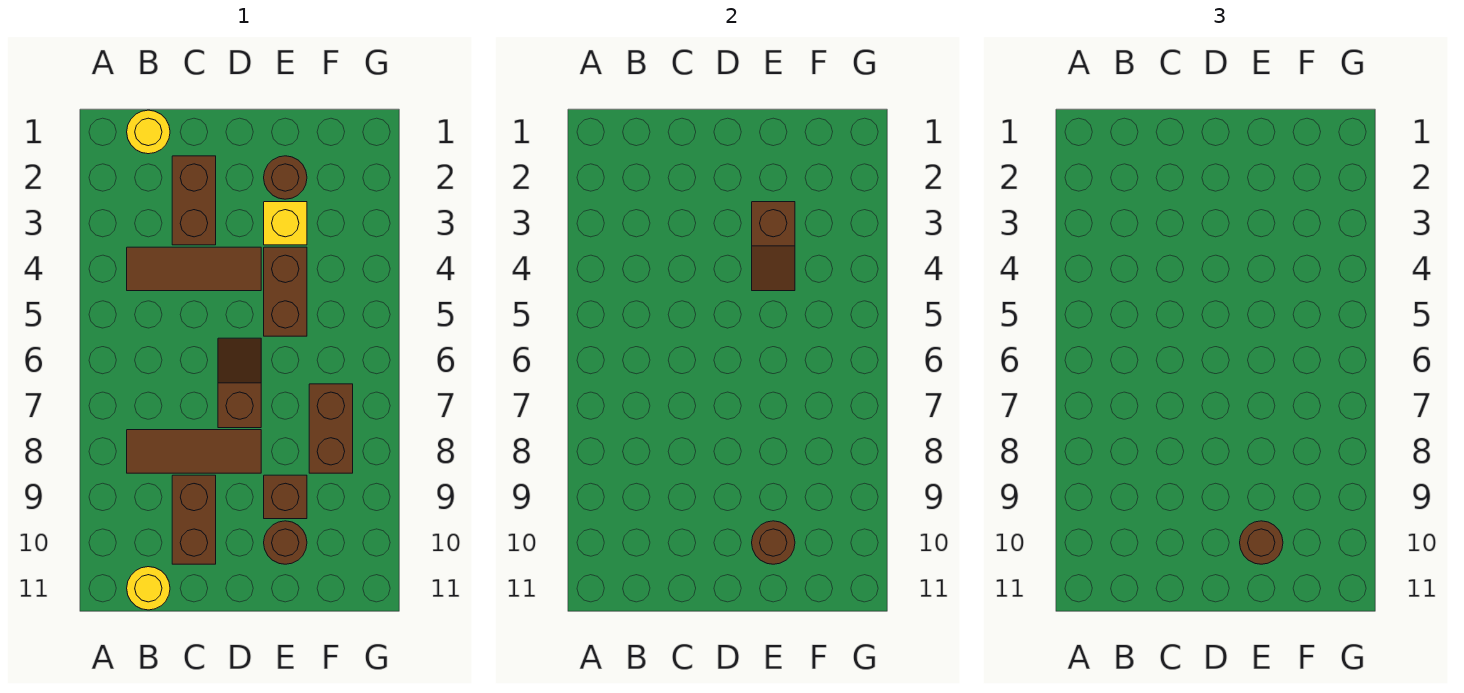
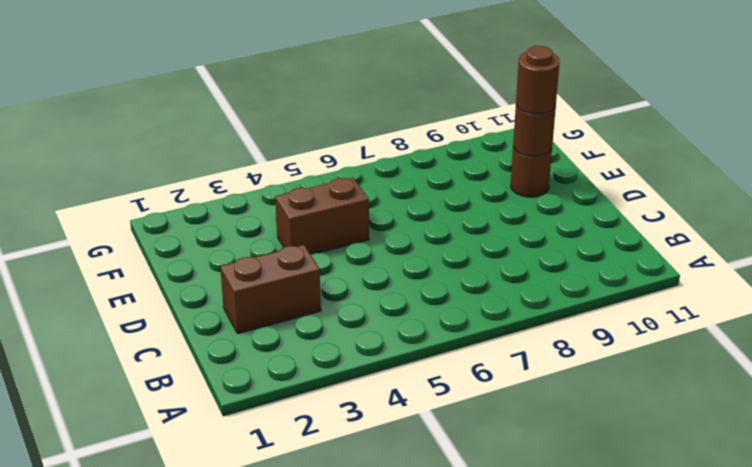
none -> yellow 1x1 round brick [127,110,170,154]
none -> brown 1x3 tile [127,247,261,291]
none -> brown 1x3 tile [127,430,261,473]

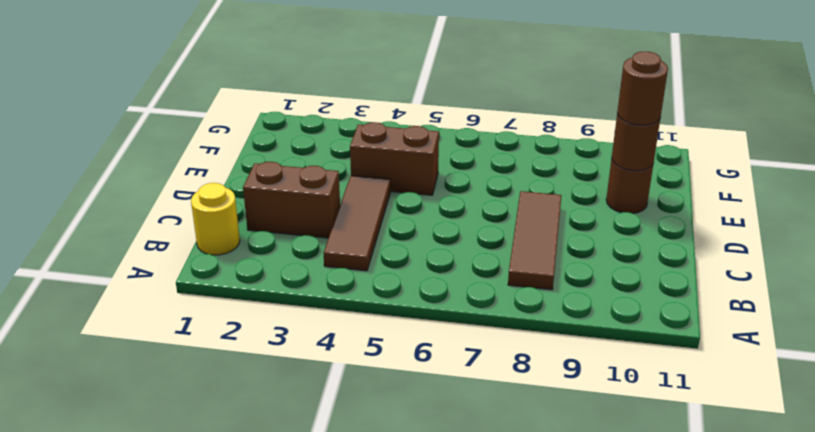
none -> yellow 1x1 round brick [127,567,170,610]
none -> brown 1x2 brick [172,475,216,564]
none -> brown 1x2 slope [218,338,261,428]

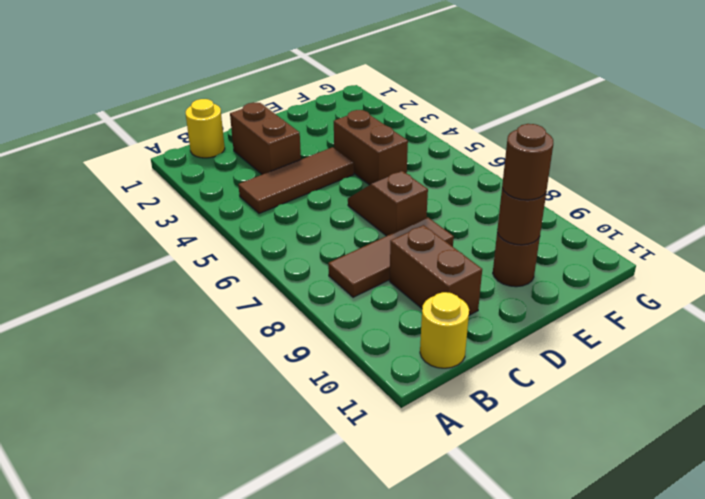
none -> brown 1x1 round brick [264,156,307,199]
none -> yellow 1x1 brick [264,202,307,245]
none -> brown 1x1 brick [264,475,307,519]

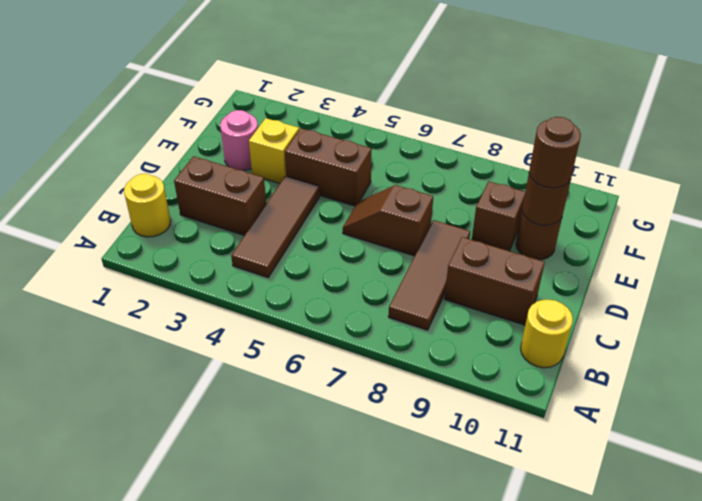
pink 1x1 round brick [220,110,258,171] -> brown 1x1 round brick [264,156,307,199]
none -> brown 1x2 brick [309,384,353,473]
none -> brown 1x2 slope [752,202,795,291]

